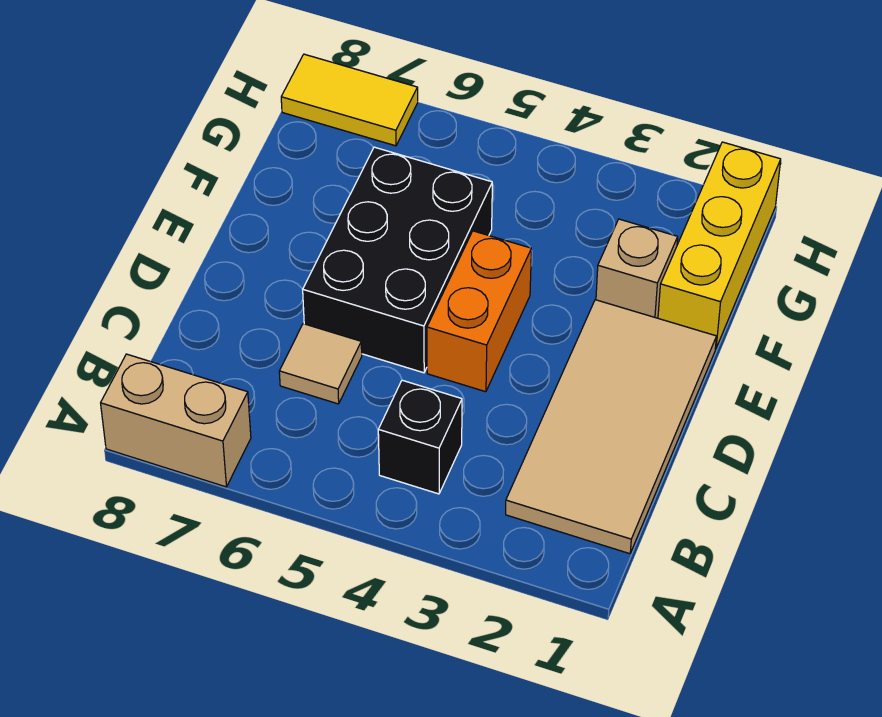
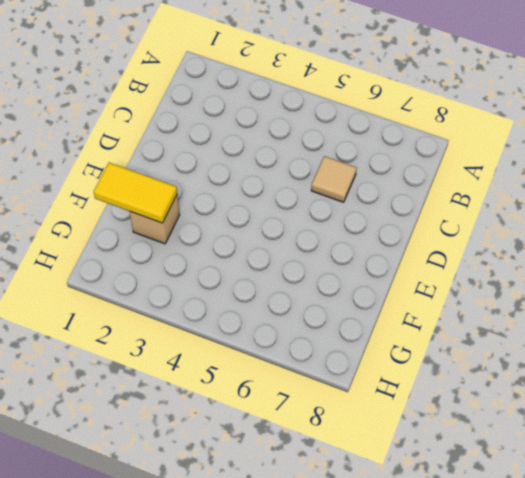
yellow 1x2 tile [94,163,177,223] -> yellow 1x2 tile moved to [281,54,418,146]
none -> tan 1x2 brick [101,354,251,487]
none -> tan 2x4 tile [506,300,717,554]

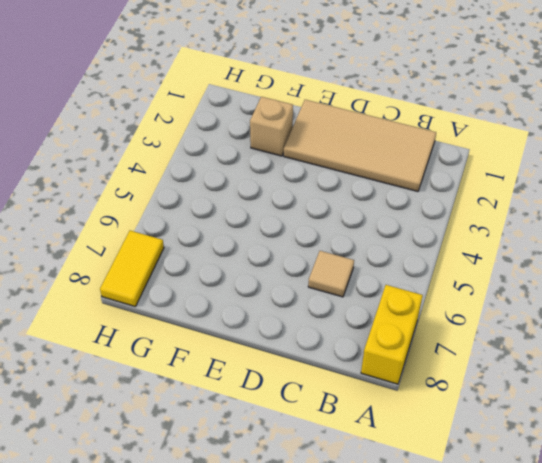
yellow 1x2 brick [361,285,423,384] -> tan 1x2 brick [101,354,251,487]
none -> black 1x1 brick [378,380,462,494]
none -> orange 1x2 brick [427,231,531,392]

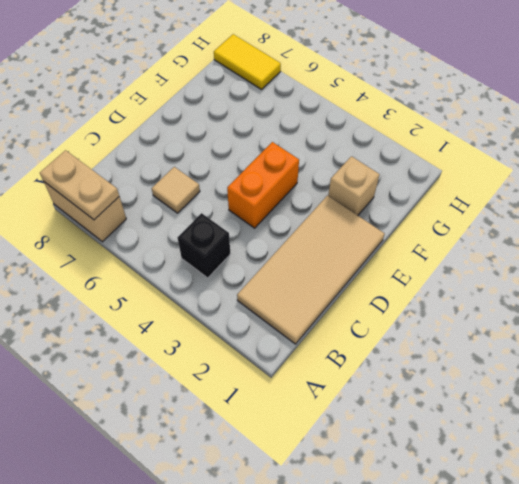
tan 1x2 plate [40,150,119,220] -> none
none -> black 2x3 brick [303,147,492,373]
none -> yellow 1x3 brick [658,142,781,349]

